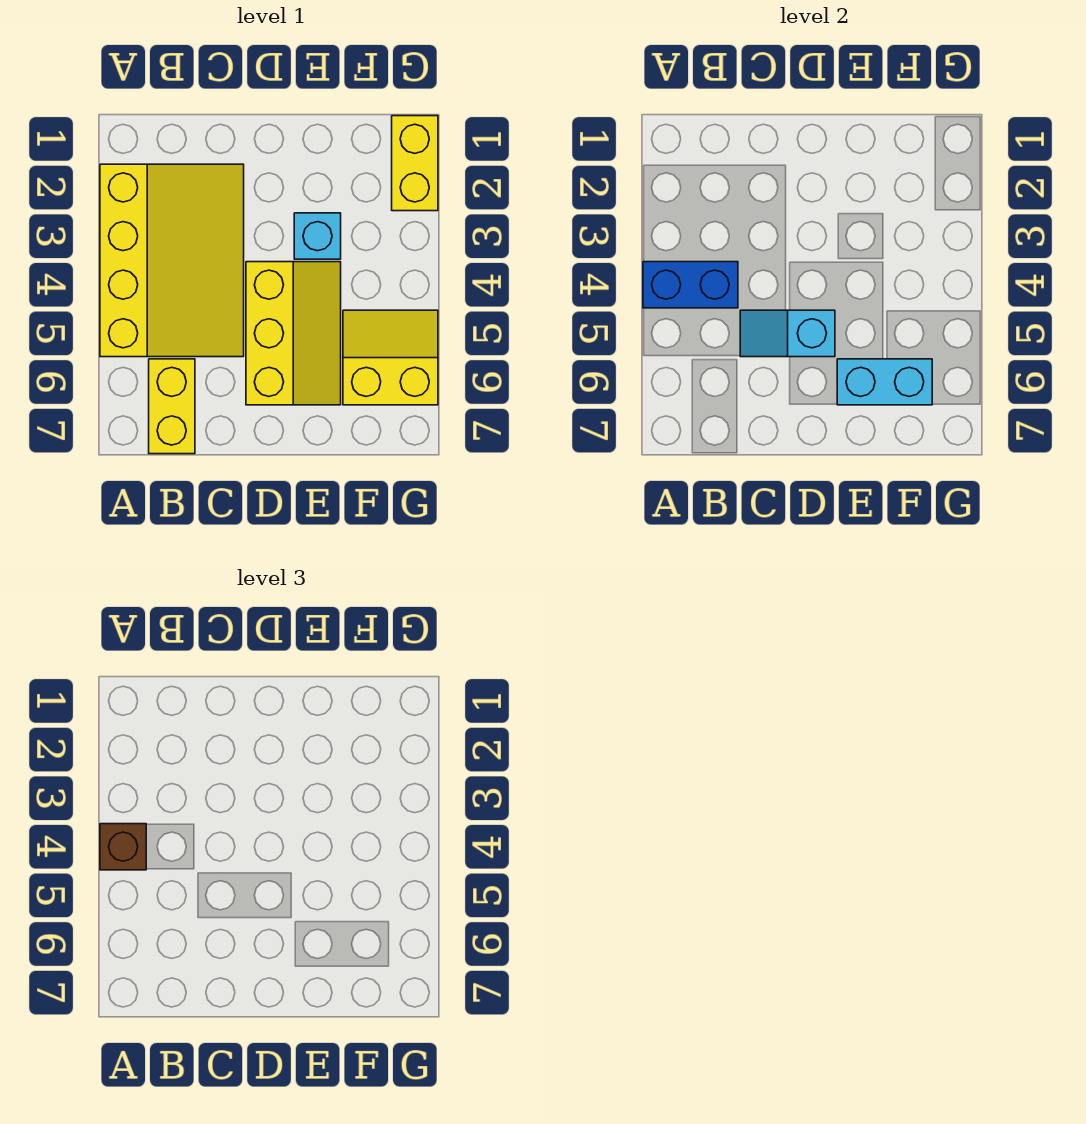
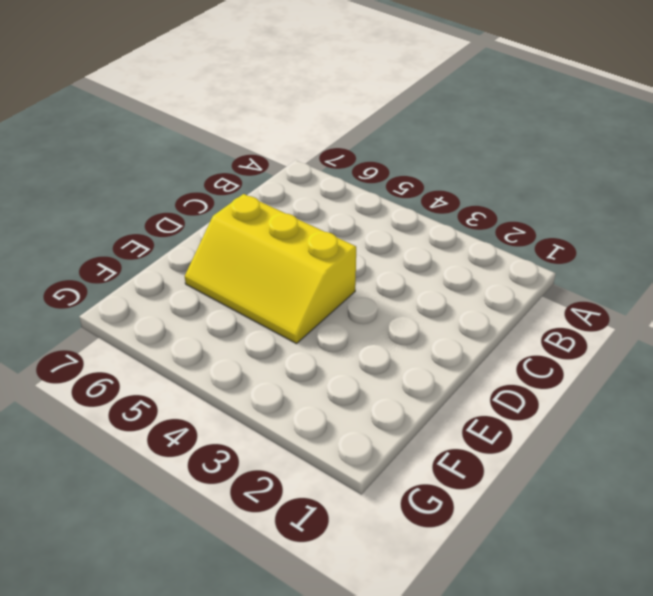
none -> yellow 3x4 slope [100,164,244,357]
none -> yellow 1x2 brick [149,359,195,454]

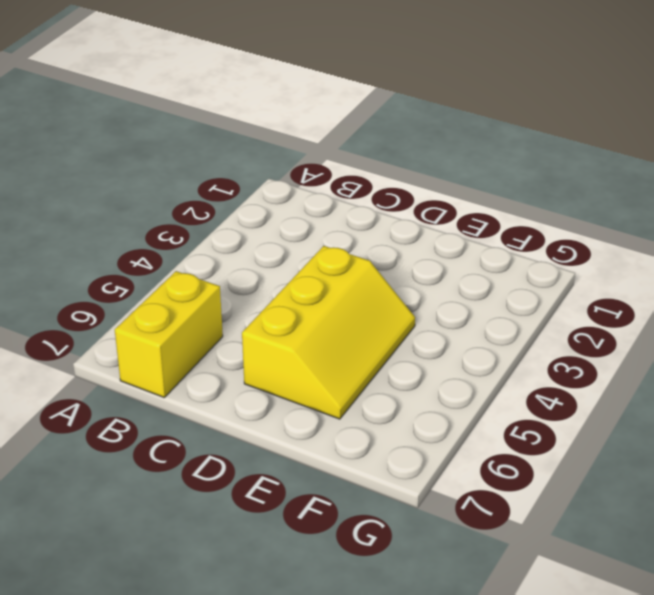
none -> yellow 3x4 slope [100,164,244,357]
none -> cyan 1x1 brick [294,213,341,259]

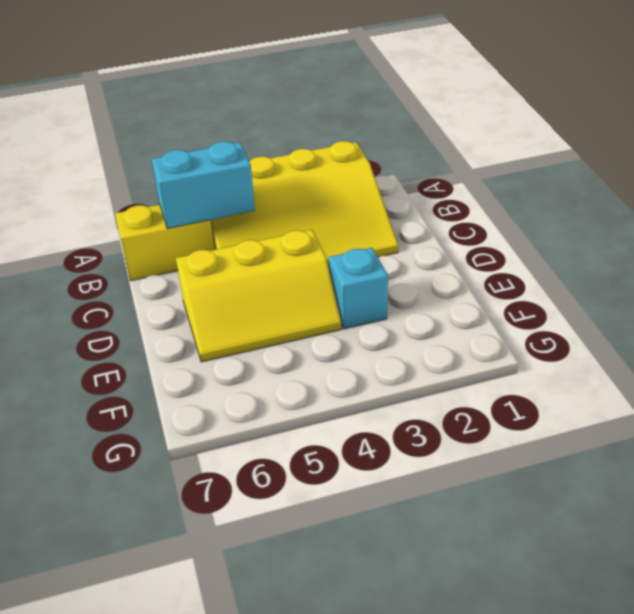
cyan 1x2 brick [152,141,255,228] -> cyan 1x2 brick turned to [837,359,932,405]
none -> yellow 2x2 slope [343,310,438,405]
none -> yellow 1x2 brick [392,116,438,211]

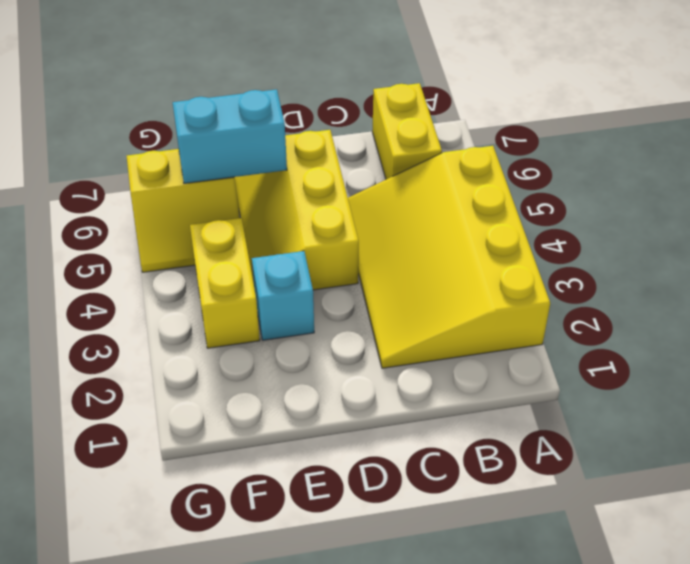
yellow 1x2 brick [190,218,260,348] -> yellow 1x2 brick moved to [392,116,438,211]
none -> blue 1x2 brick [643,262,738,308]
none -> cyan 1x2 slope [740,310,835,357]

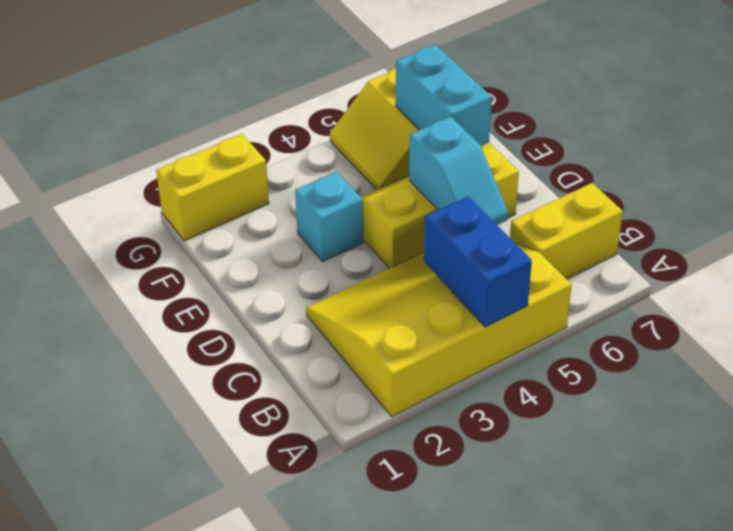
none -> brown 1x1 brick [100,824,146,870]

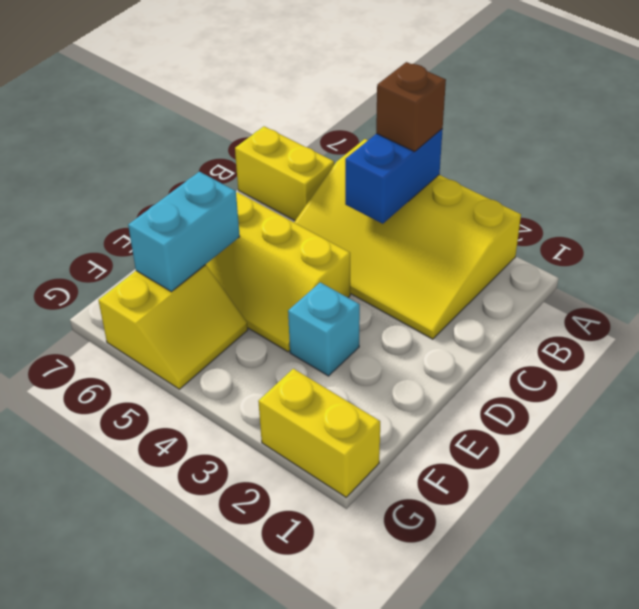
none -> cyan 1x2 slope [740,310,835,357]

